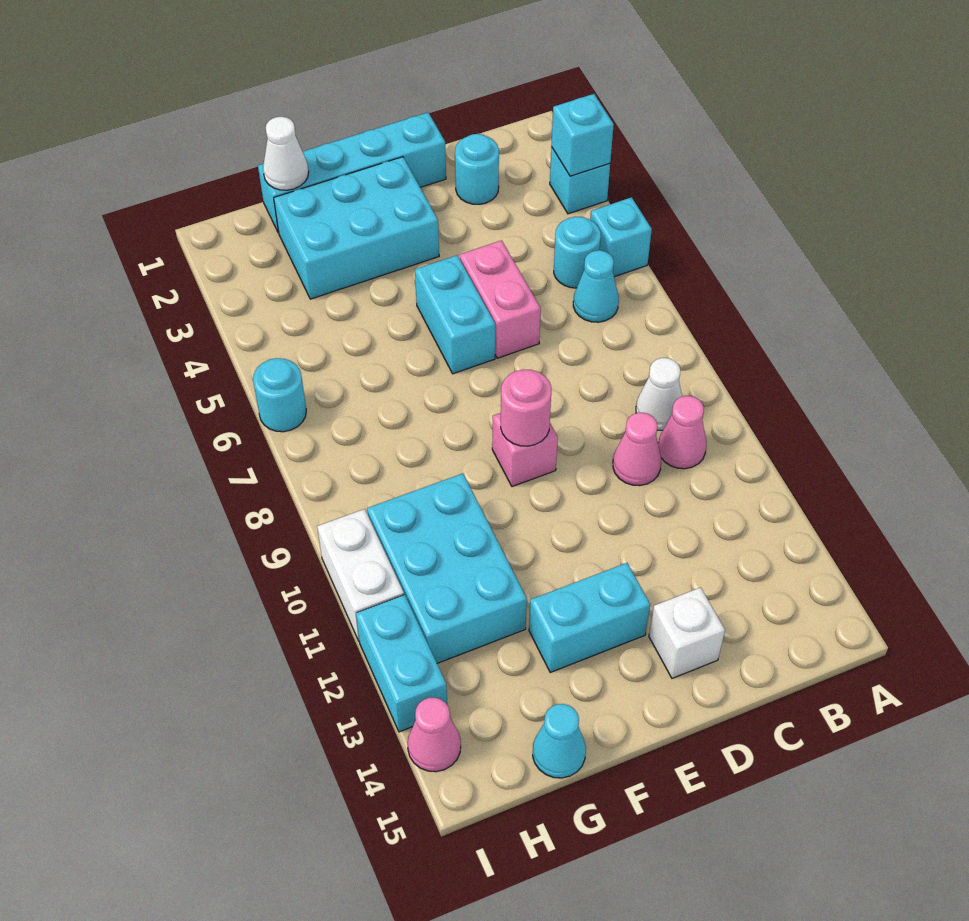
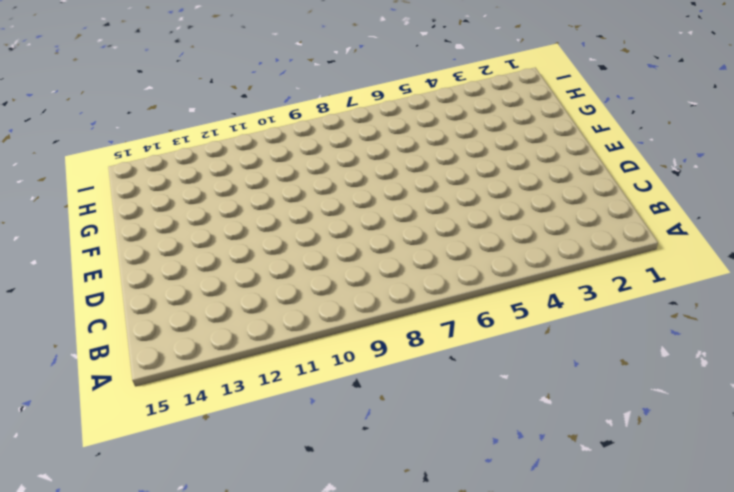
none -> cyan 1x1 brick [550,147,610,214]
none -> cyan 1x1 brick [590,197,652,277]
none -> cyan 1x1 round brick [554,217,601,288]

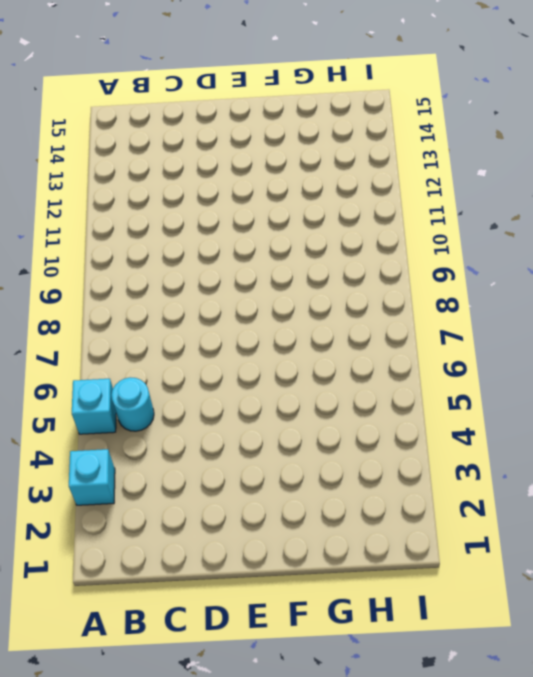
none -> cyan 1x1 cone [573,250,619,322]
none -> white 1x1 cone [636,358,682,430]
none -> pink 1x1 cone [658,396,706,469]

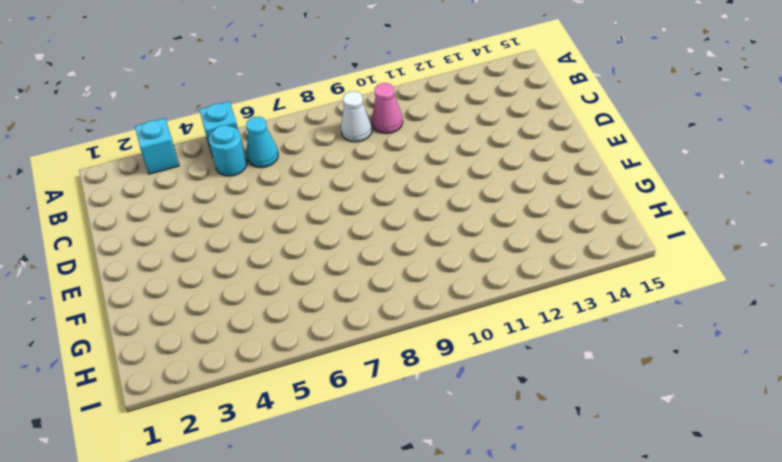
none -> cyan 1x1 round brick [455,134,499,204]
none -> pink 1x1 cone [613,413,661,486]
none -> cyan 1x4 brick [258,113,446,233]

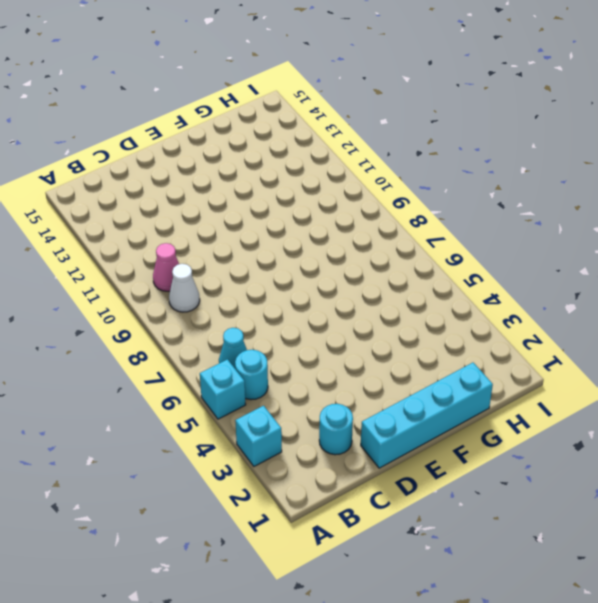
none -> pink 1x1 cone [613,413,661,486]
none -> pink 1x2 brick [460,240,541,358]
none -> white 1x1 brick [649,587,725,678]

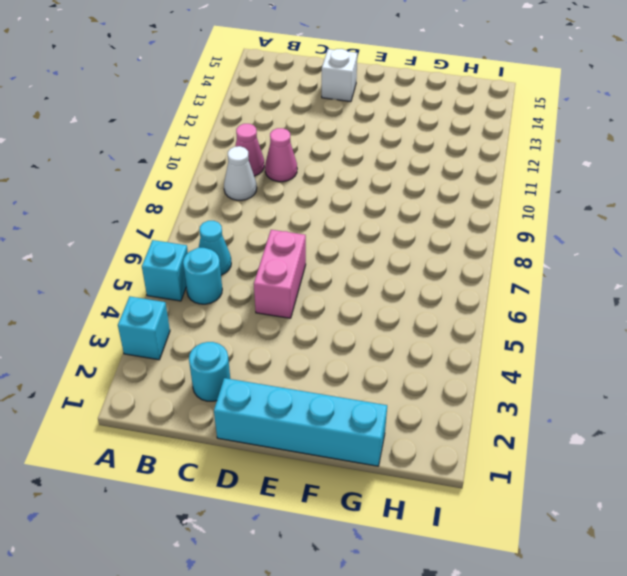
none -> cyan 2x3 brick [274,157,439,299]
none -> cyan 1x2 brick [415,255,495,374]
none -> pink 1x1 brick [492,413,558,487]

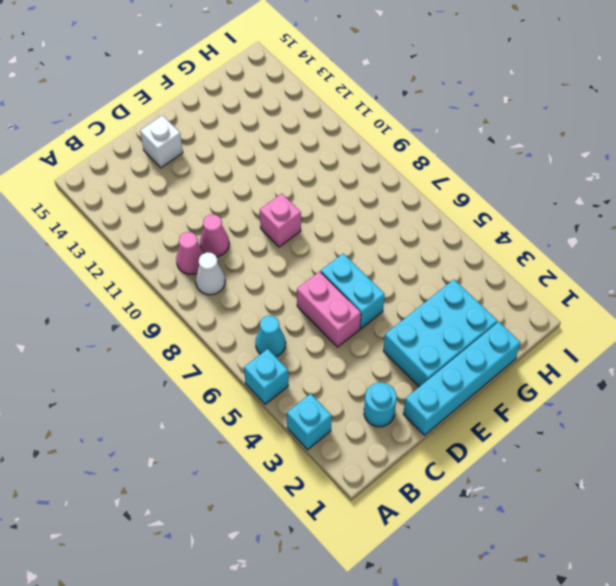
none -> cyan 1x1 round brick [554,217,601,288]
none -> cyan 1x2 brick [529,563,650,672]
none -> cyan 2x3 brick [367,473,527,663]

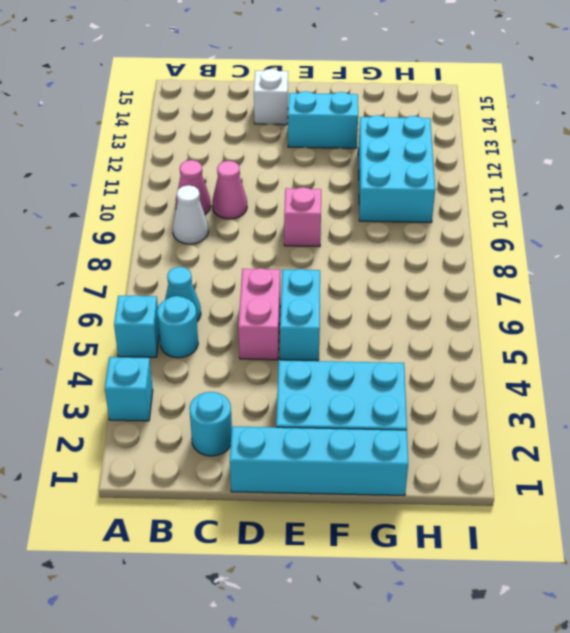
none -> cyan 1x1 cone [533,704,586,778]
none -> cyan 1x1 round brick [253,358,306,432]
none -> white 1x2 brick [317,509,404,641]

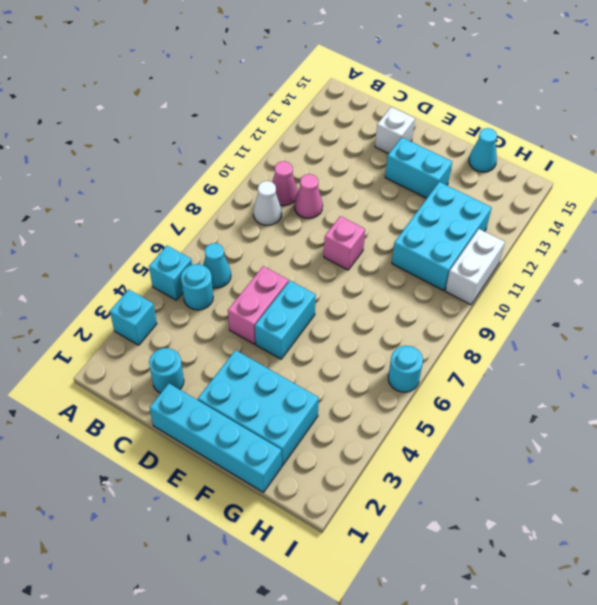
none -> cyan 1x2 brick [356,595,447,732]
none -> pink 1x1 cone [408,698,461,772]
none -> cyan 1x1 brick [551,94,614,176]

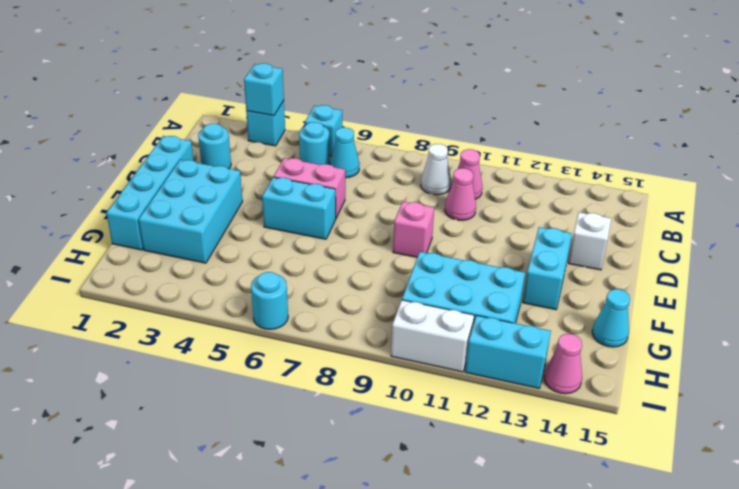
none -> pink 1x1 round brick [501,369,552,446]
none -> white 1x1 cone [263,117,309,190]

